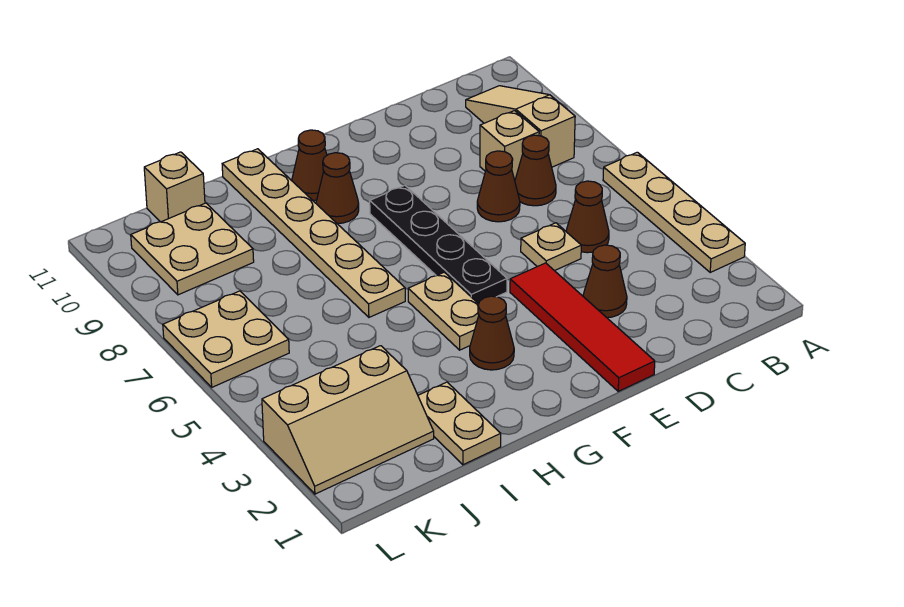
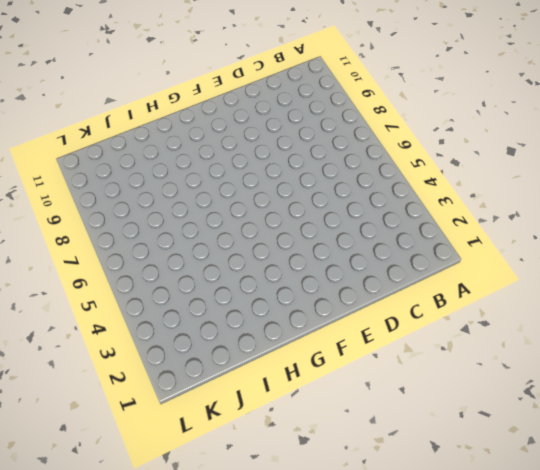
none -> tan 1x4 plate [603,152,745,272]
none -> tan 1x3 slope [466,86,575,167]
none -> brown 1x1 cone [566,181,609,253]

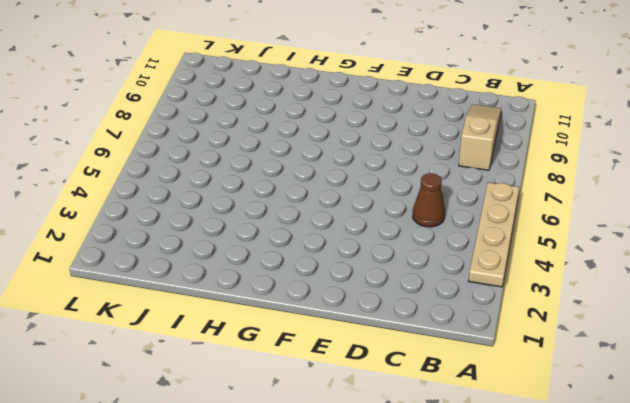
none -> brown 1x1 cone [515,135,556,206]
none -> tan 1x1 brick [480,111,539,180]
none -> brown 1x1 cone [583,245,627,318]

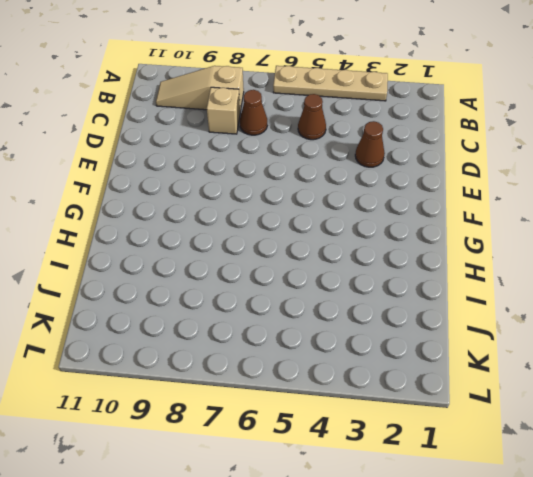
none -> tan 1x1 plate [521,223,581,271]
none -> brown 1x1 cone [477,151,520,222]
none -> red 1x4 tile [510,263,655,391]

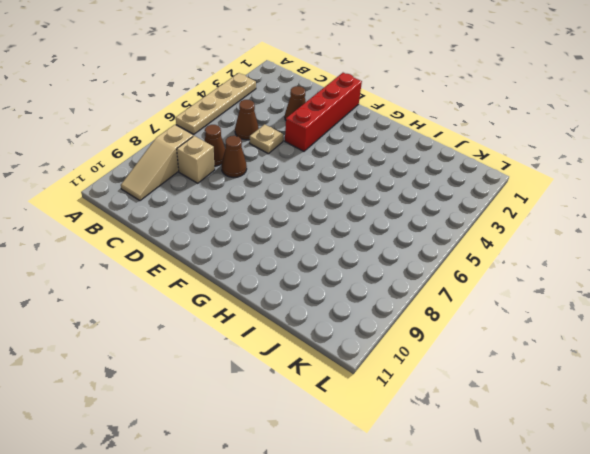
red 1x4 brick [285,73,362,151] -> red 1x4 tile [510,263,655,391]
none -> black 1x4 plate [370,185,507,304]
none -> brown 1x1 cone [470,296,514,370]
none -> tan 1x2 plate [408,272,479,350]

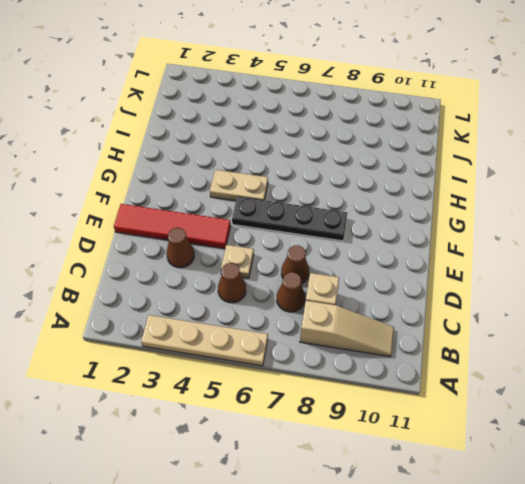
none -> brown 1x1 cone [470,296,514,370]
none -> brown 1x1 cone [316,153,359,224]
none -> brown 1x1 cone [292,130,327,200]

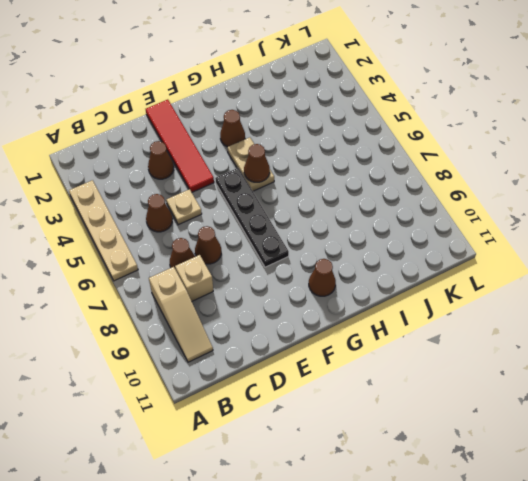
brown 1x1 cone [244,144,270,182] -> brown 1x1 cone moved to [316,153,359,224]
none -> tan 1x6 plate [222,149,405,317]
none -> tan 1x2 plate [418,382,501,465]
none -> tan 2x3 slope [262,346,434,494]

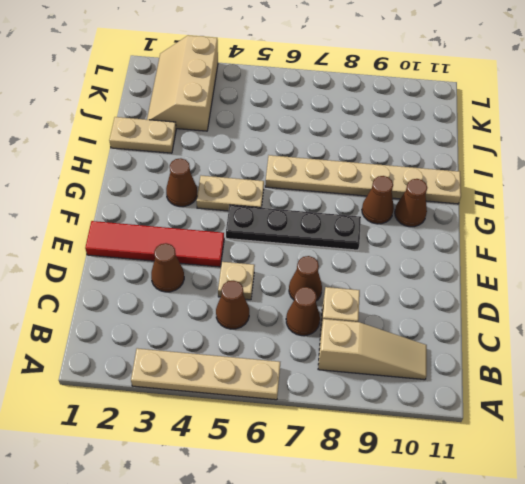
none -> tan 2x2 plate [131,203,254,295]
none -> tan 1x1 brick [144,152,205,222]
none -> tan 2x2 plate [163,291,289,387]

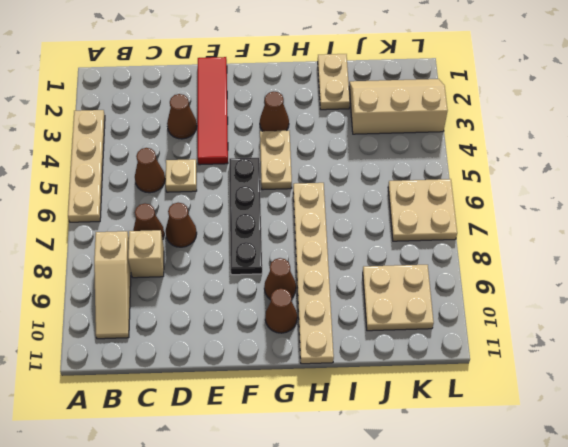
none -> tan 1x1 brick [144,152,205,222]

